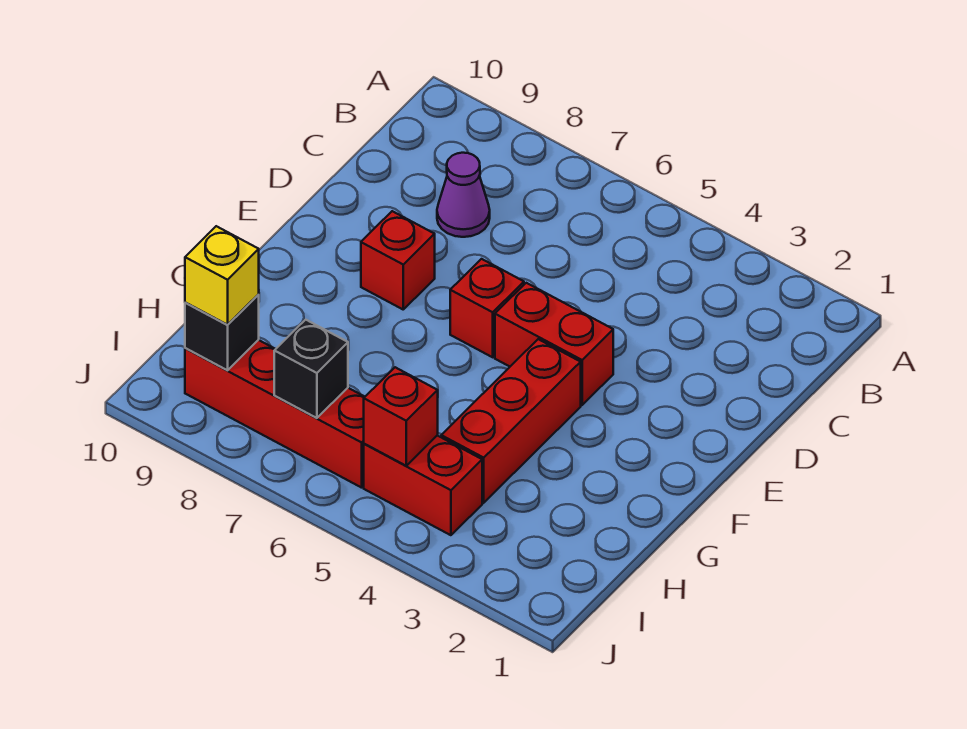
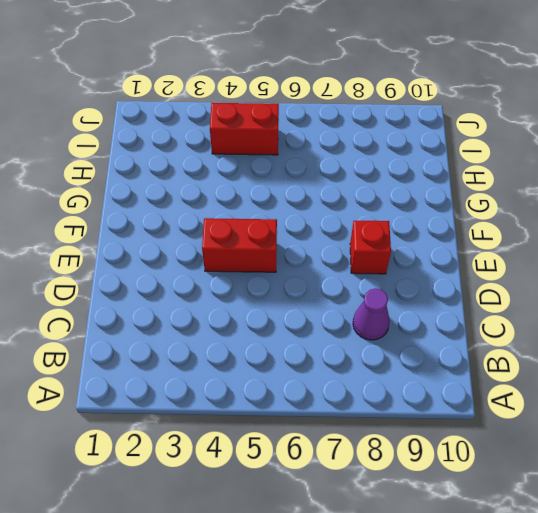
none -> red 1x1 brick [450,259,524,357]
none -> red 1x3 brick [441,339,581,503]

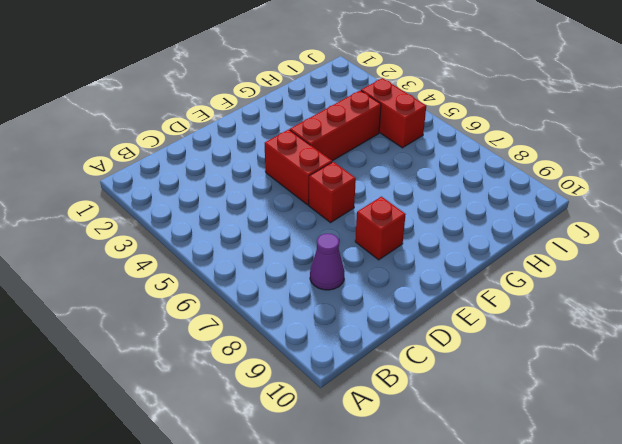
none -> red 1x4 brick [185,340,365,488]
none -> red 1x1 brick [364,367,438,466]

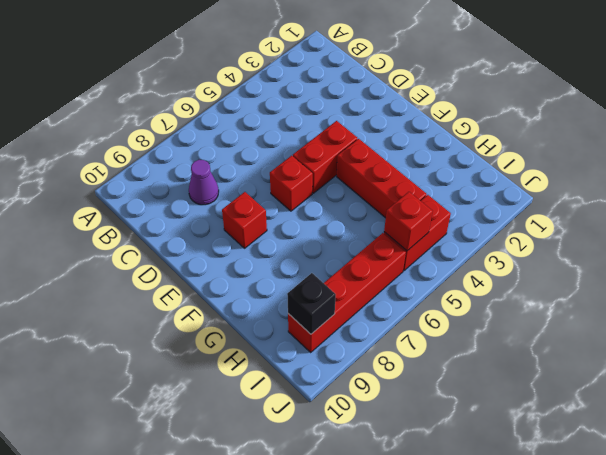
none -> black 1x1 brick [274,320,348,418]
none -> yellow 1x1 brick [185,226,259,325]

